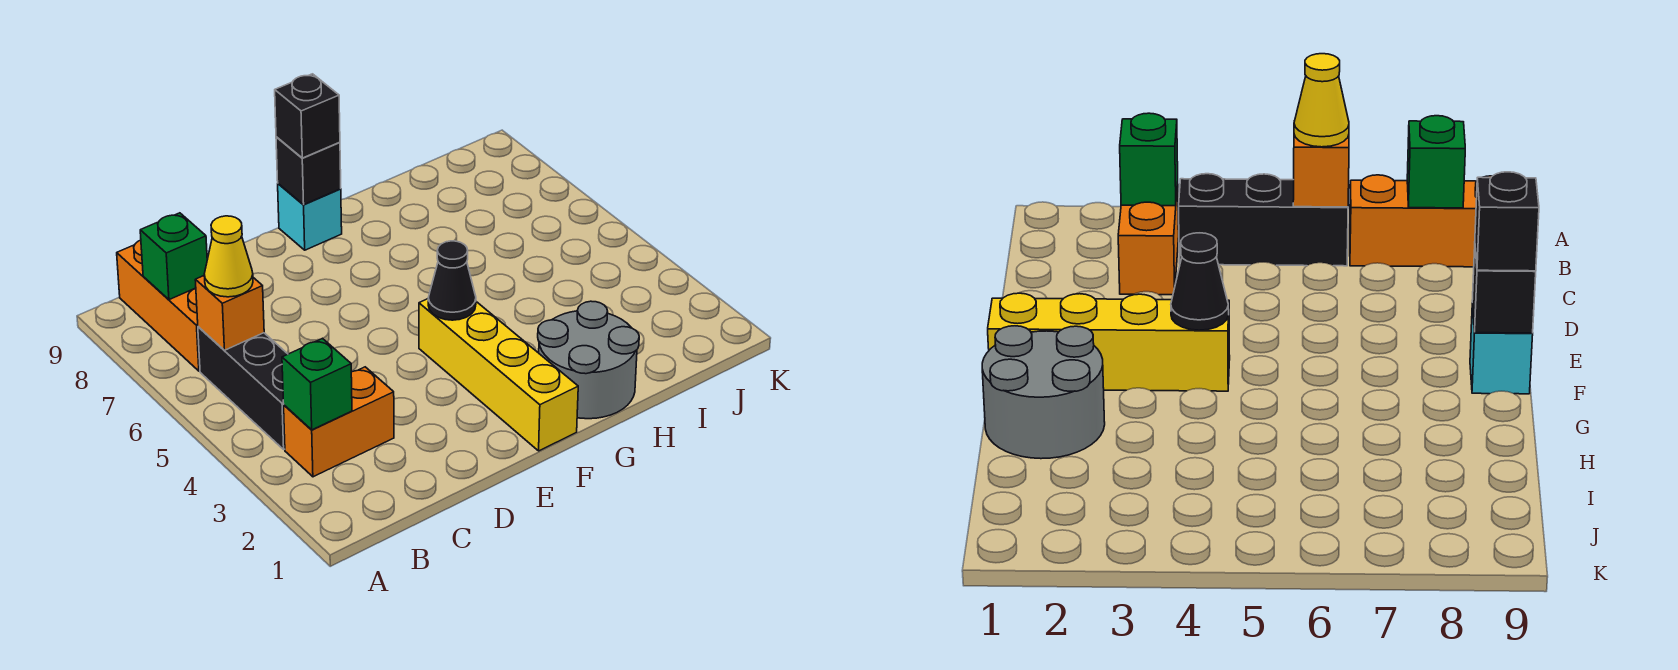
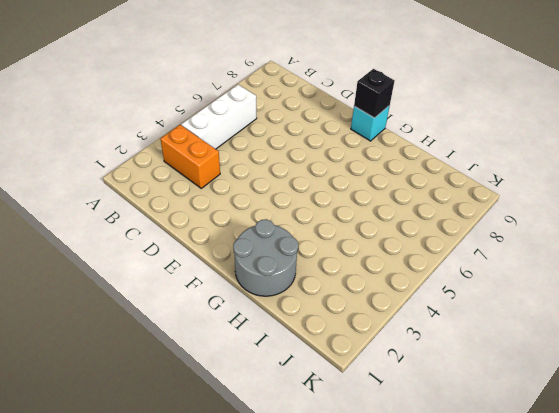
white 1x3 brick [181,85,257,149] -> black 1x3 brick [198,327,288,449]
none -> orange 1x3 brick [117,240,200,371]
none -> yellow 1x4 brick [419,299,578,451]
none -> green 1x1 brick [282,338,352,430]

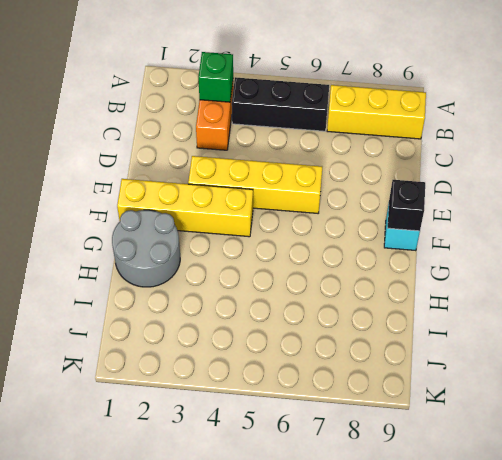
yellow 1x3 brick [327,85,426,139] -> orange 1x3 brick [117,240,200,371]
yellow 1x4 brick [188,156,322,213] -> none
none -> orange 1x1 brick [195,276,264,350]
none -> green 1x1 brick [140,213,207,300]
none -> black 1x1 cone [428,241,476,320]

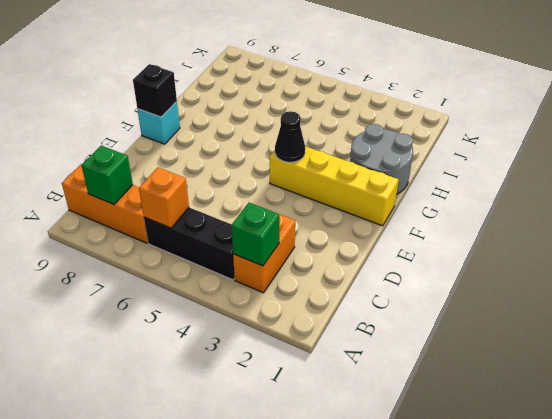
none -> yellow 1x1 cone [204,216,253,297]
none -> black 1x1 brick [275,74,340,158]

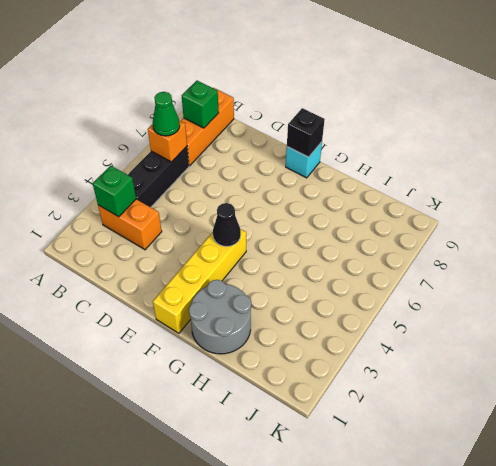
green 1x1 cone [153,92,180,136] -> yellow 1x1 cone [204,216,253,297]
none -> black 1x1 brick [275,74,340,158]

